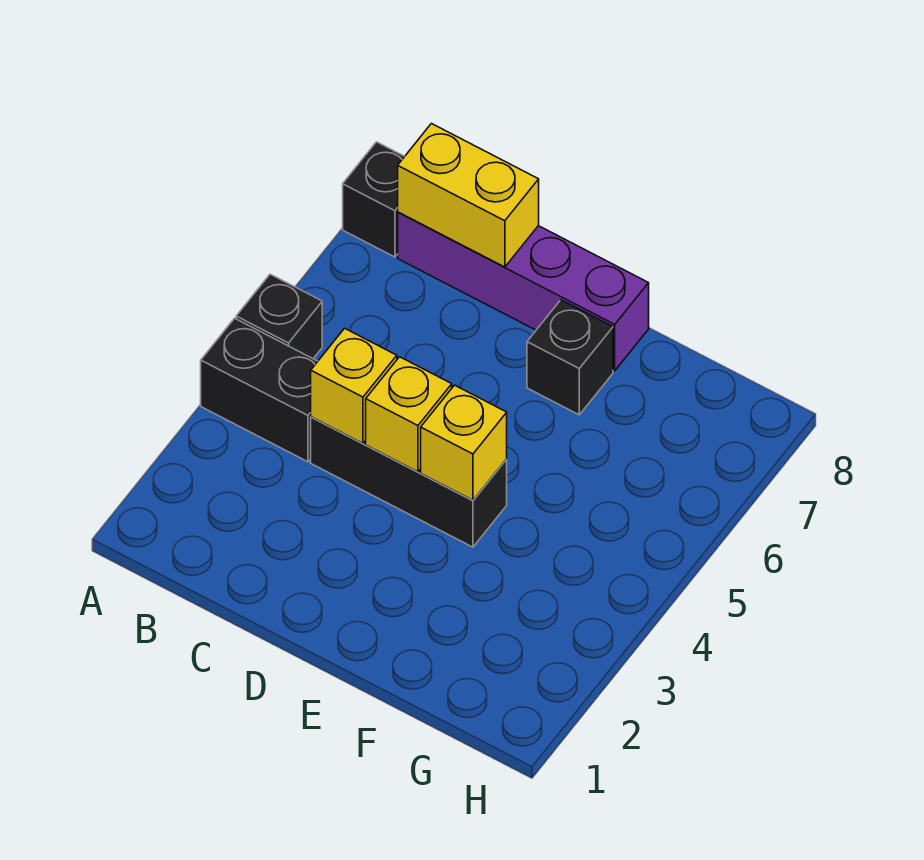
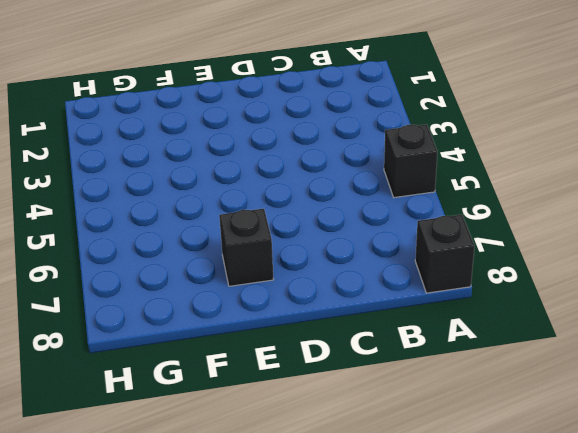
none -> black 1x2 brick [201,318,318,462]
none -> purple 1x4 brick [398,212,649,371]

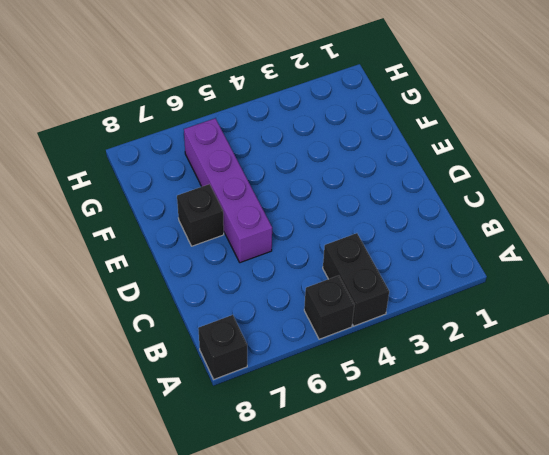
purple 1x4 brick [184,118,272,263] -> purple 1x4 brick moved to [398,212,649,371]
none -> black 1x3 brick [311,417,507,547]
none -> yellow 1x2 brick [398,124,539,267]

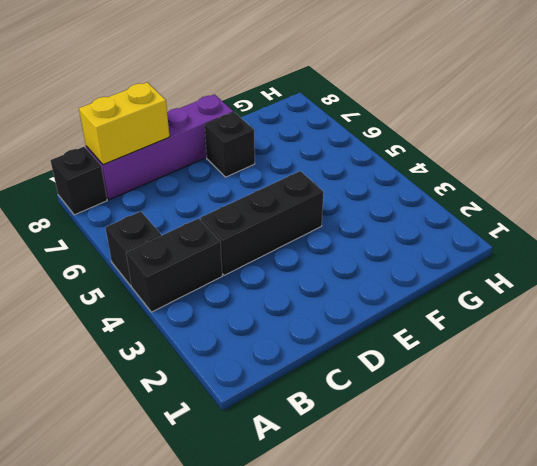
none -> yellow 1x1 brick [311,328,397,444]
none -> yellow 1x1 brick [366,357,452,472]

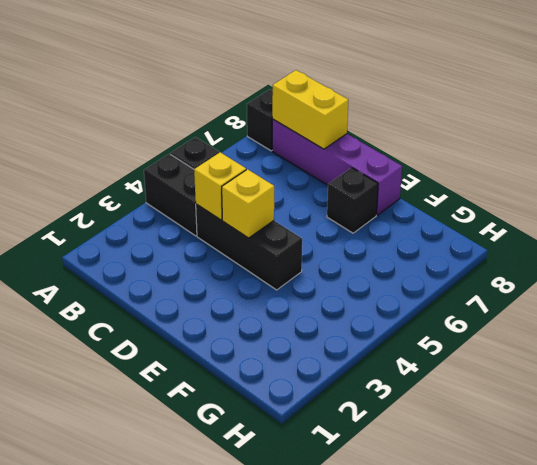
none -> yellow 1x1 brick [421,385,507,500]

